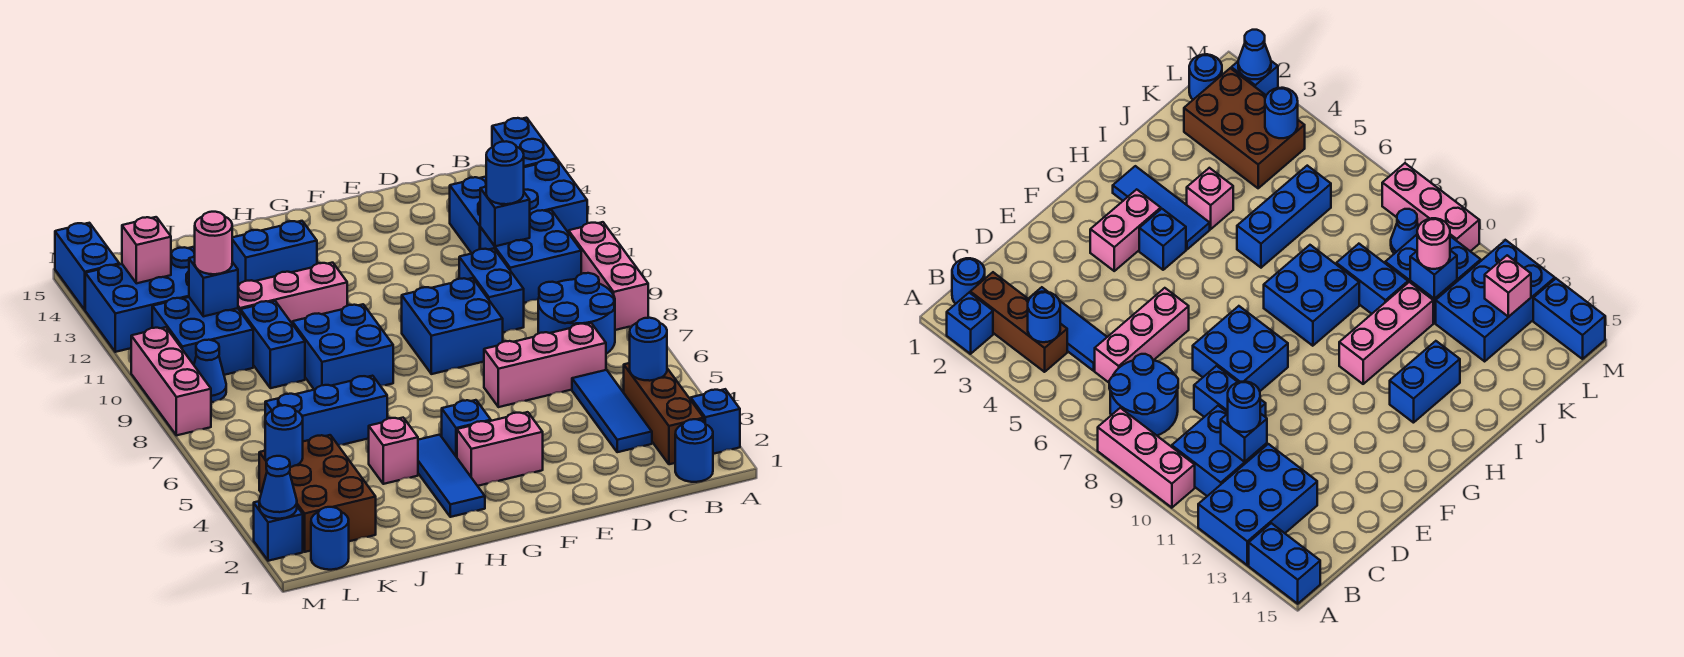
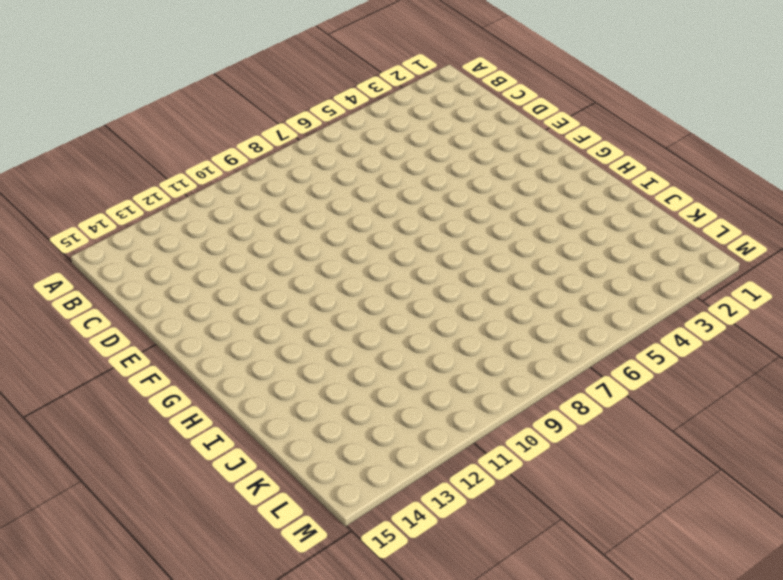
none -> blue 1x1 brick [690,389,740,454]
none -> pink 1x3 brick [569,222,648,330]
none -> blue 2x3 brick [450,160,587,253]
none -> blue 1x2 brick [492,118,557,167]

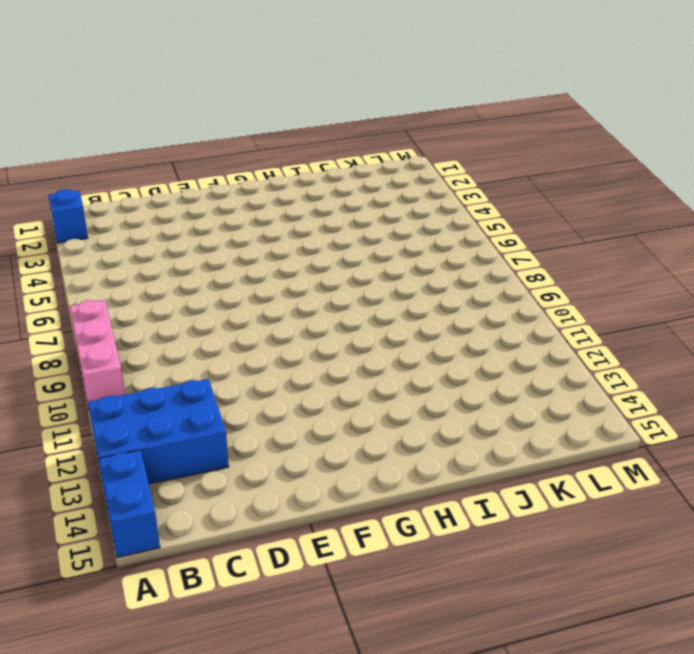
none -> blue 1x1 round brick [675,419,713,482]
none -> brown 1x3 brick [624,363,704,464]
none -> blue 2x2 round brick [538,273,615,354]
none -> blue 2x2 brick [480,210,581,303]

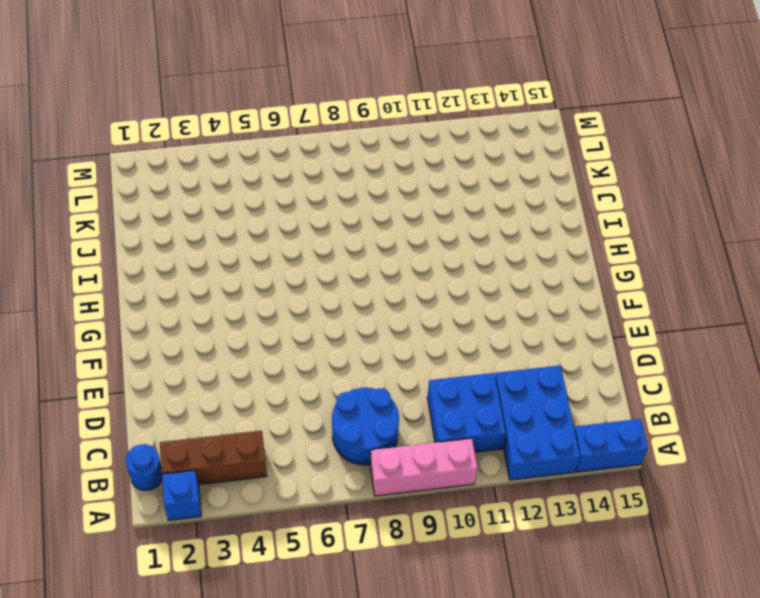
none -> blue 1x3 tile [572,370,652,452]
none -> pink 1x3 brick [484,323,606,407]
none -> blue 1x2 brick [459,248,524,332]
none -> blue 2x2 brick [402,278,503,374]

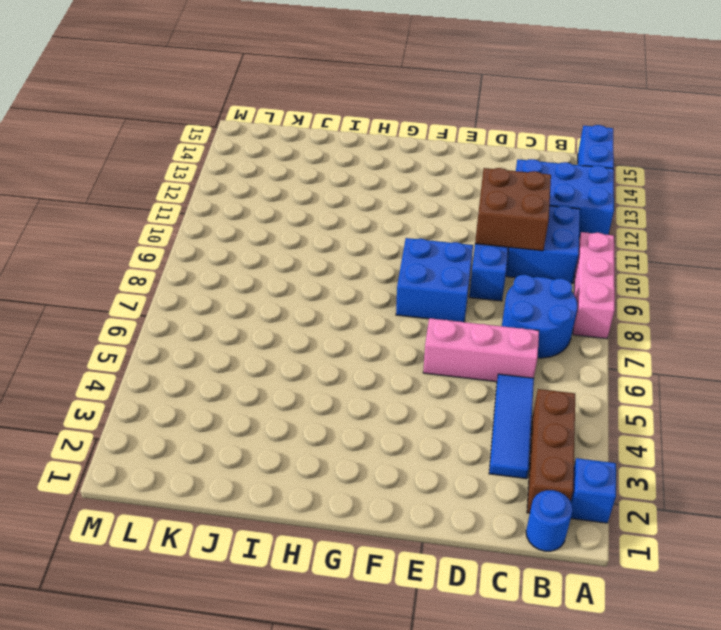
brown 2x2 brick [475,168,551,251] -> blue 1x1 brick [480,187,530,246]
none -> pink 1x2 brick [457,412,543,486]
none -> blue 1x1 brick [442,400,491,457]
none -> blue 1x3 tile [418,435,485,517]
none -> blue 2x2 brick [292,304,393,390]

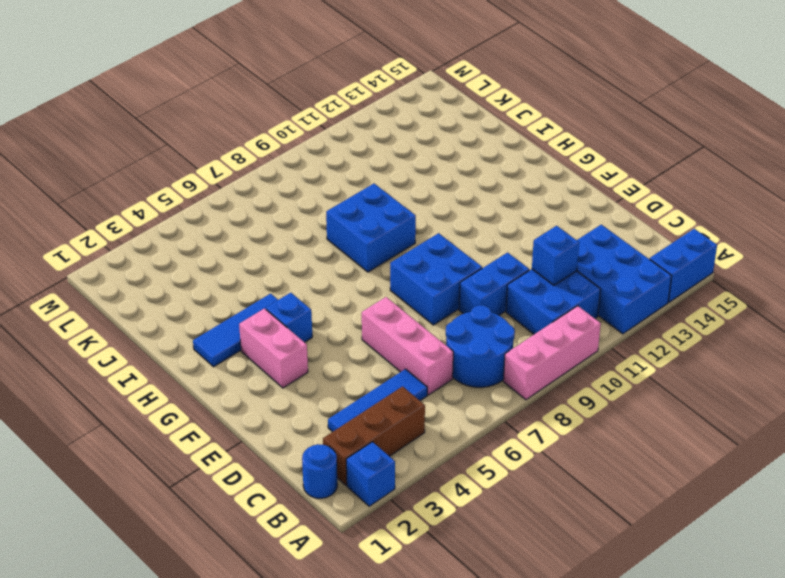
none -> pink 1x3 brick [238,263,347,323]
none -> blue 1x2 brick [232,221,317,285]
none -> pink 1x1 brick [369,418,418,484]
none -> blue 1x3 brick [265,376,387,445]

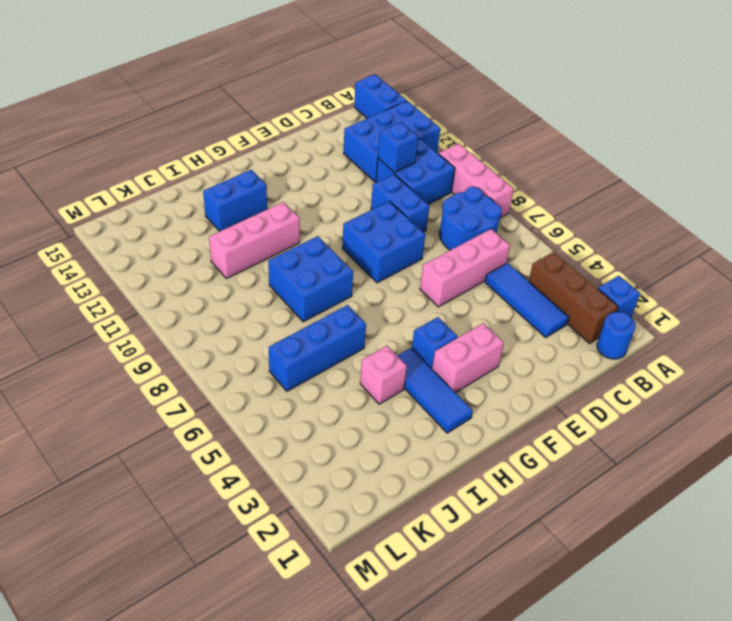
none -> blue 1x2 brick [241,301,305,388]
none -> brown 2x3 brick [259,435,376,552]
none -> blue 2x2 brick [152,297,253,375]
none -> blue 2x3 brick [85,247,195,352]

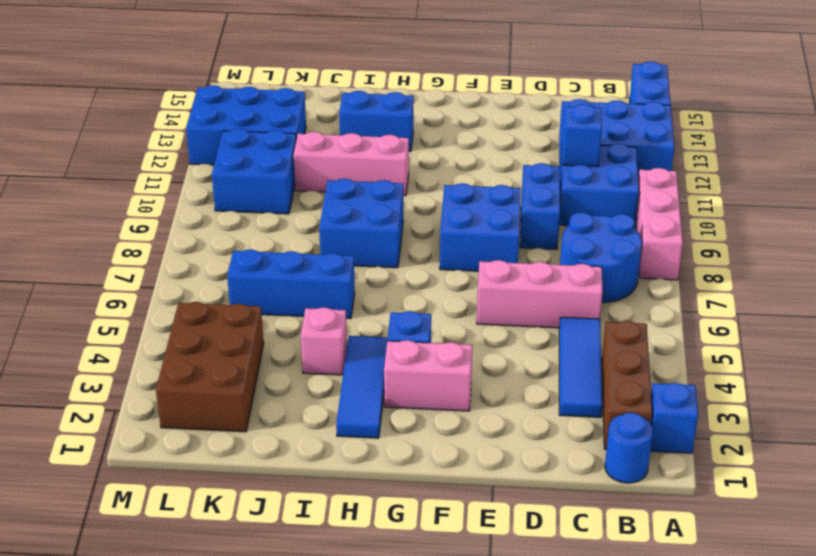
none -> blue 1x2 brick [241,301,305,388]
none -> blue 1x1 round brick [311,507,349,570]
none -> blue 1x1 cone [194,340,226,402]
none -> blue 1x1 brick [254,501,303,561]

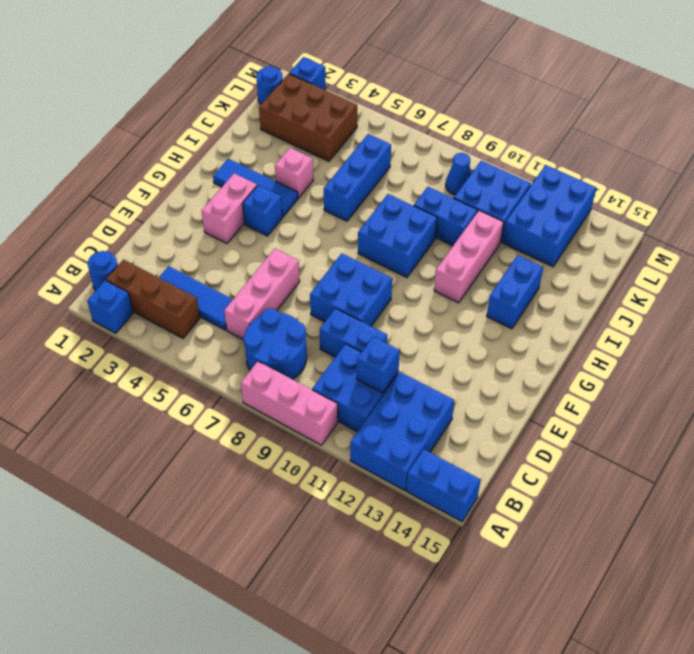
none -> pink 1x3 brick [131,327,211,435]
none -> blue 1x2 brick [55,223,119,310]
none -> blue 1x1 round brick [630,318,667,381]
none -> blue 1x1 brick [189,257,238,316]

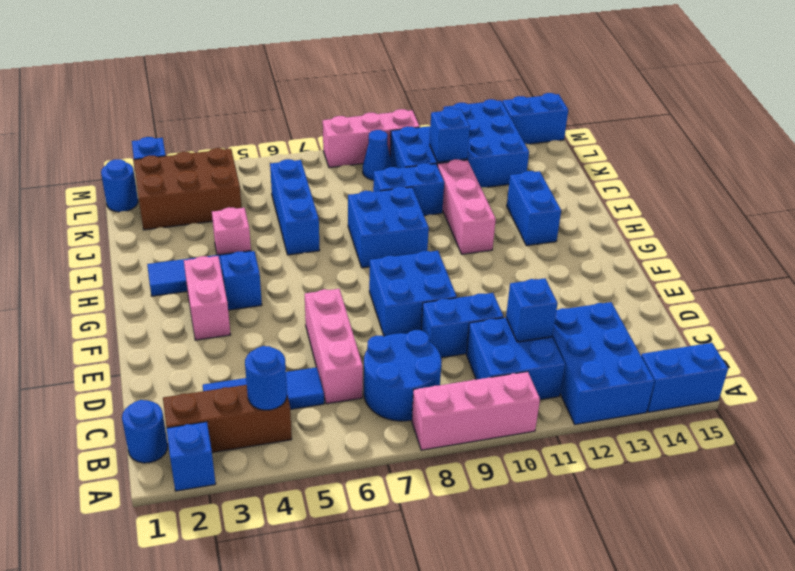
none -> blue 1x1 round brick [265,405,303,467]
none -> pink 1x1 brick [122,217,171,283]
none -> blue 1x1 cone [259,456,297,519]
none -> blue 1x1 round brick [486,141,524,204]

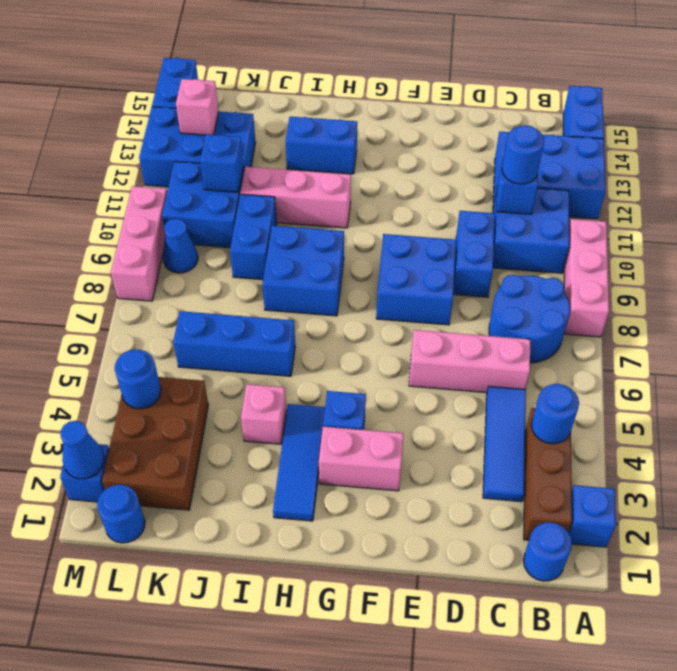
none -> pink 1x1 round brick [194,212,232,274]

